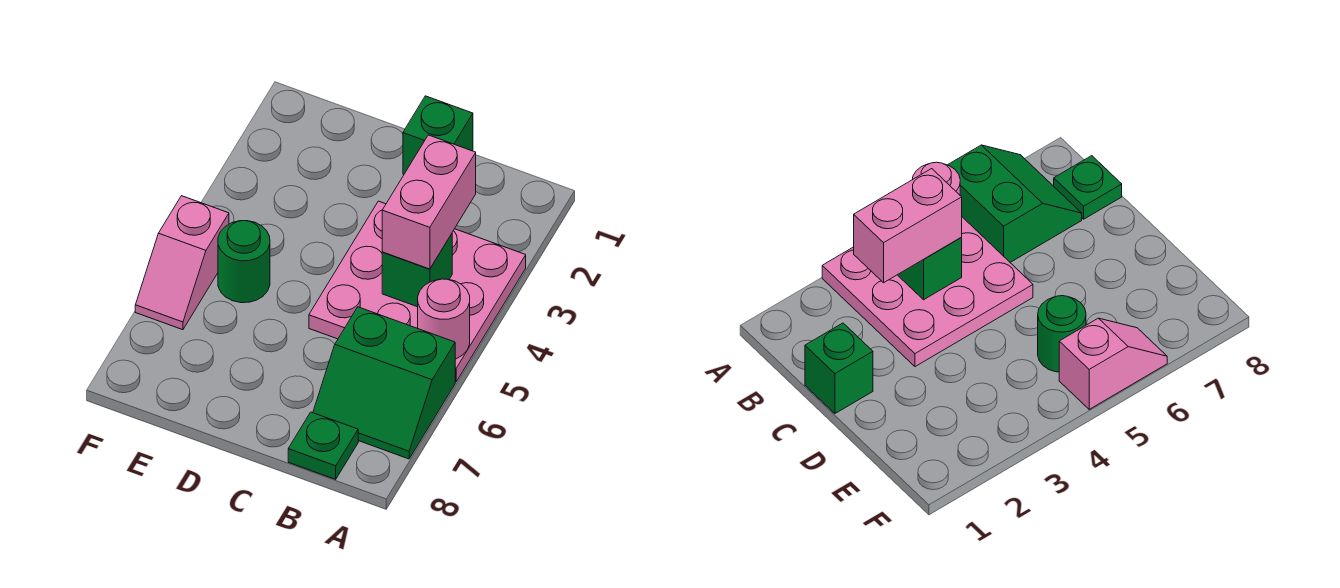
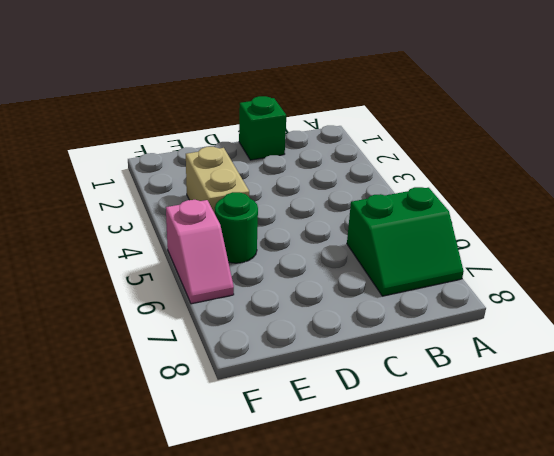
tan 1x2 brick [186,147,249,213] -> none
none -> pink 3x3 plate [309,201,526,382]
none -> green 1x1 plate [288,412,358,479]

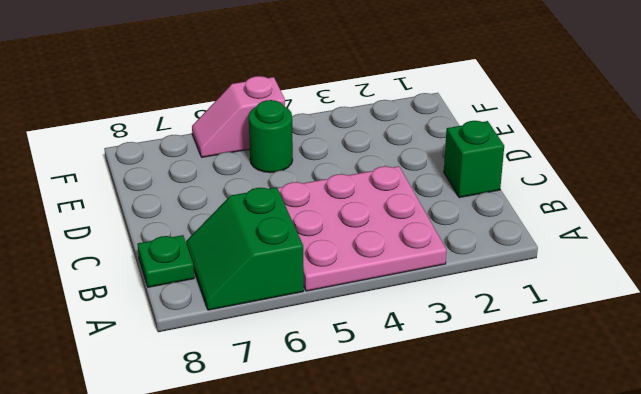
none -> pink 1x1 round brick [418,279,470,359]
none -> green 1x1 brick [382,234,452,307]

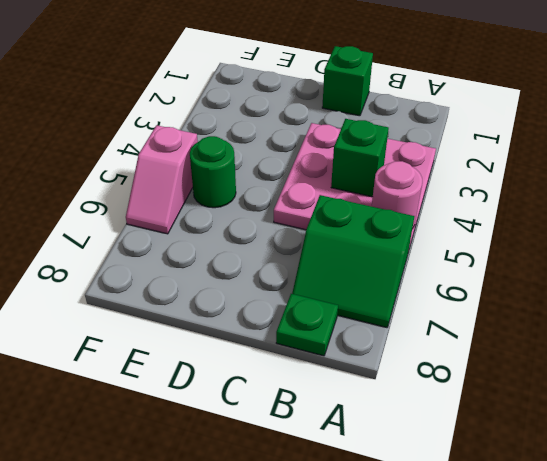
none -> pink 1x2 brick [382,135,476,269]

